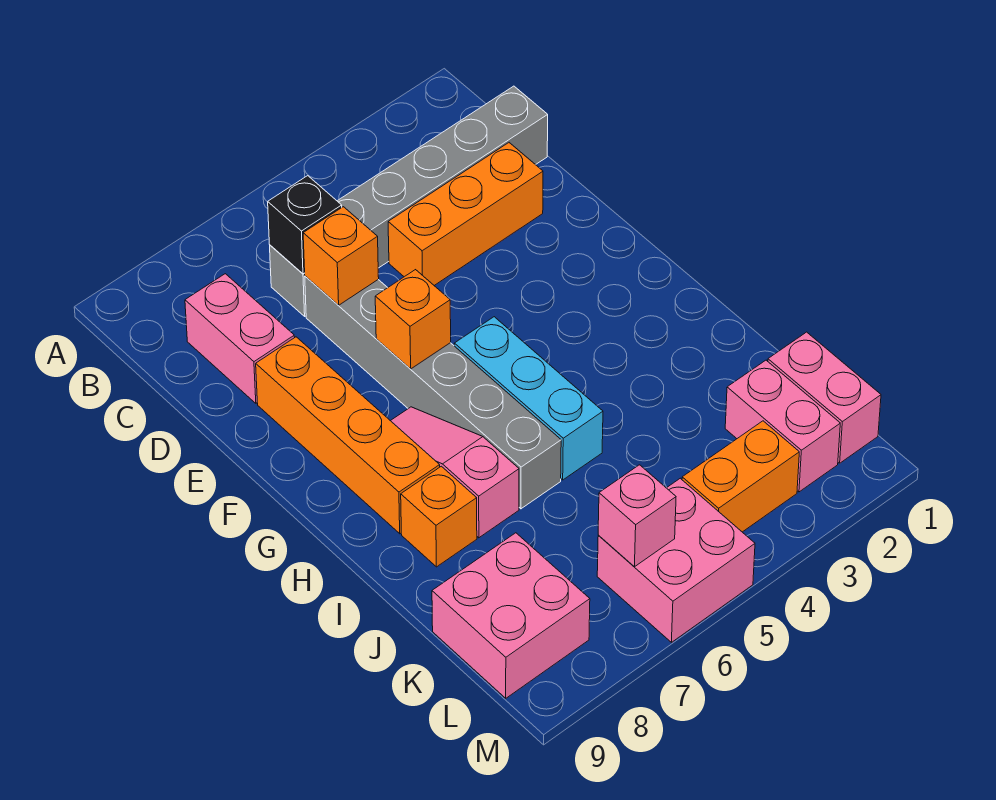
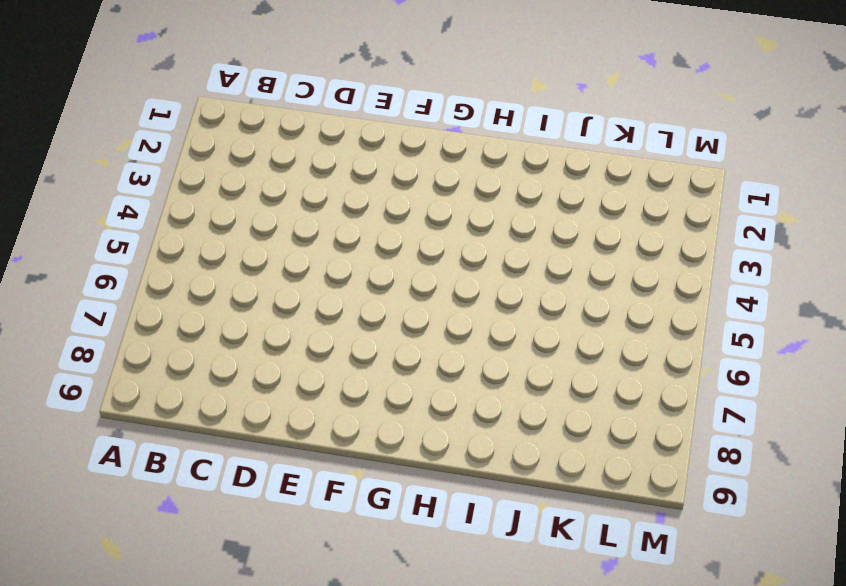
none -> grey 1x6 brick [270,86,548,316]
none -> pink 1x2 brick [185,274,295,403]
none -> orange 1x3 brick [388,143,543,285]

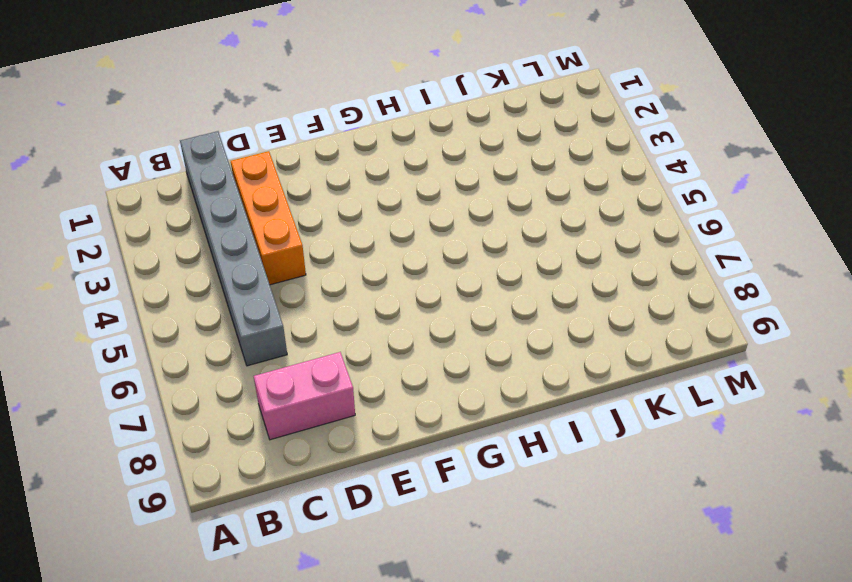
none -> grey 1x6 brick [305,276,561,509]
none -> orange 1x4 brick [256,337,440,534]
none -> cyan 1x3 brick [454,317,603,480]

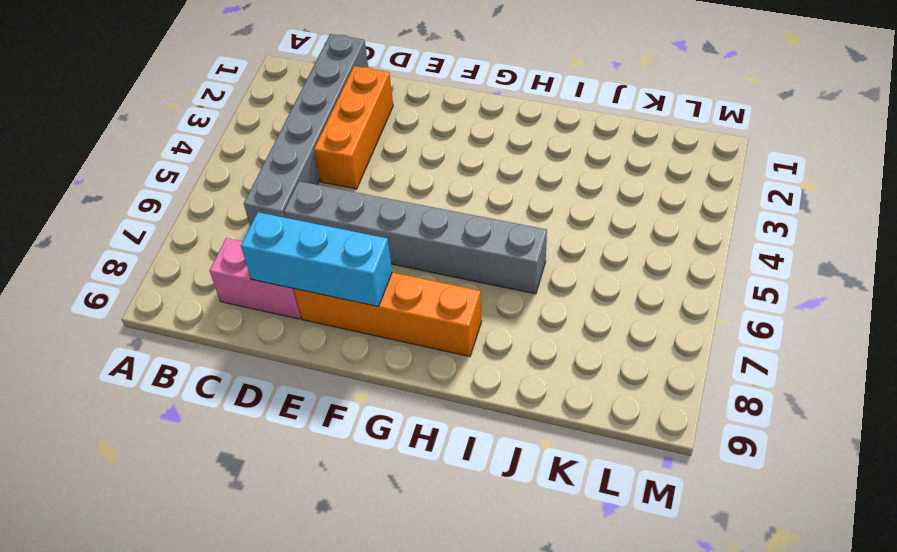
cyan 1x3 brick [241,212,392,307] -> cyan 1x3 brick moved to [454,317,603,480]
none -> pink 1x3 slope [391,407,519,538]
none -> orange 1x1 brick [401,466,477,567]
none -> pink 1x2 brick [768,332,881,463]

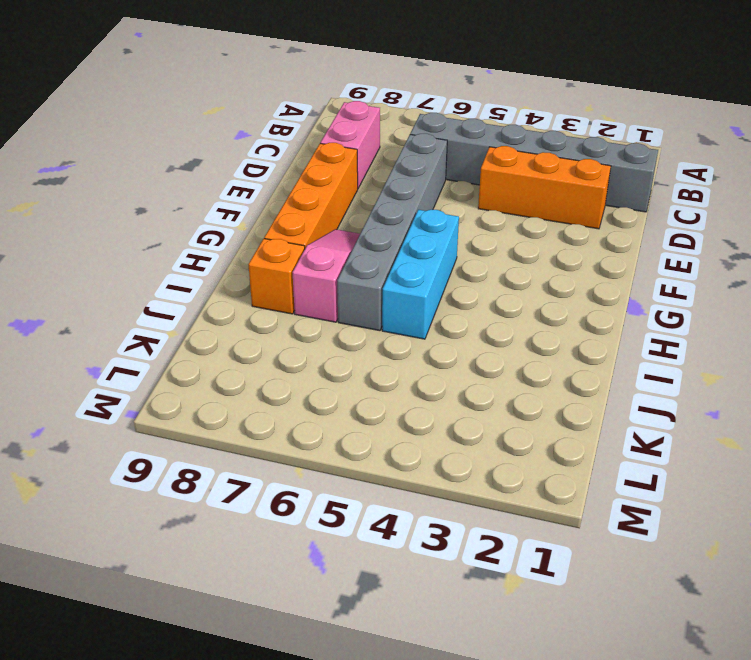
none -> pink 1x2 brick [768,332,881,463]
none -> pink 1x2 brick [725,360,840,492]
none -> pink 2x2 brick [432,533,590,698]

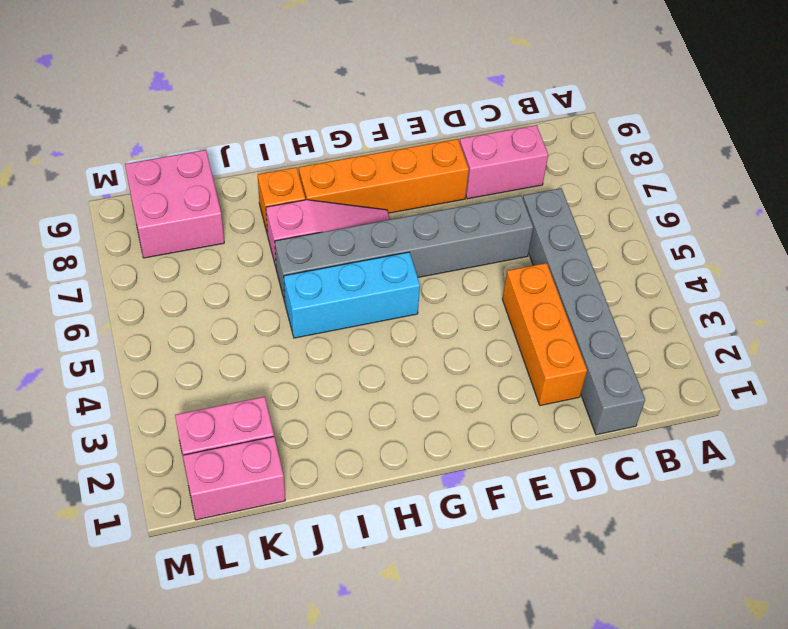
none -> orange 1x2 brick [682,421,799,532]
none -> pink 2x2 brick [597,478,755,642]
none -> black 1x1 brick [268,176,342,274]

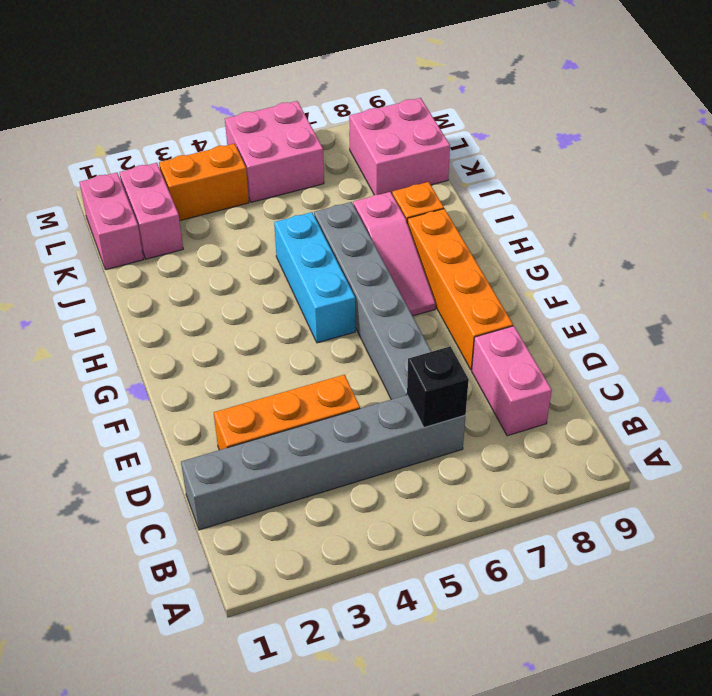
none -> orange 1x1 brick [303,207,379,305]
none -> orange 1x1 brick [375,270,451,369]
none -> pink 1x1 brick [598,465,676,567]

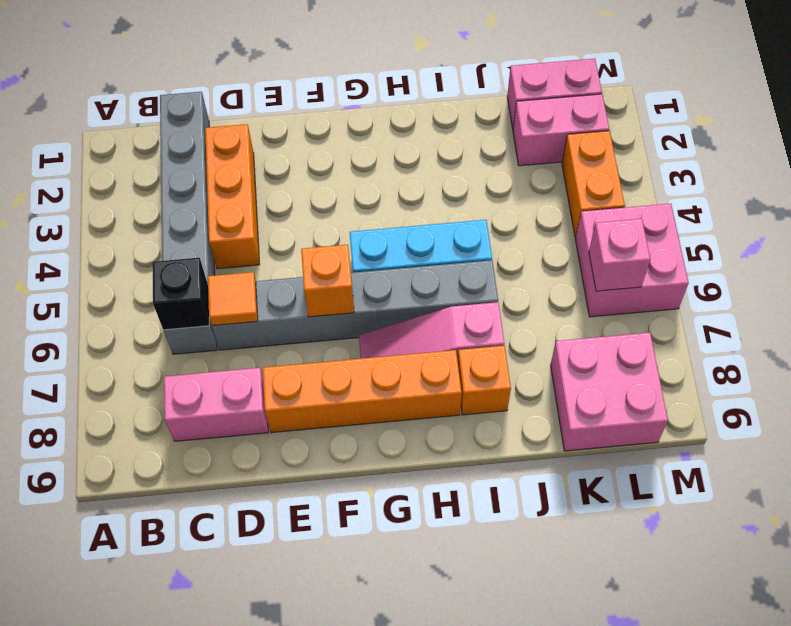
orange 1x1 tile [208,272,258,325] -> orange 1x1 brick [303,207,379,305]

